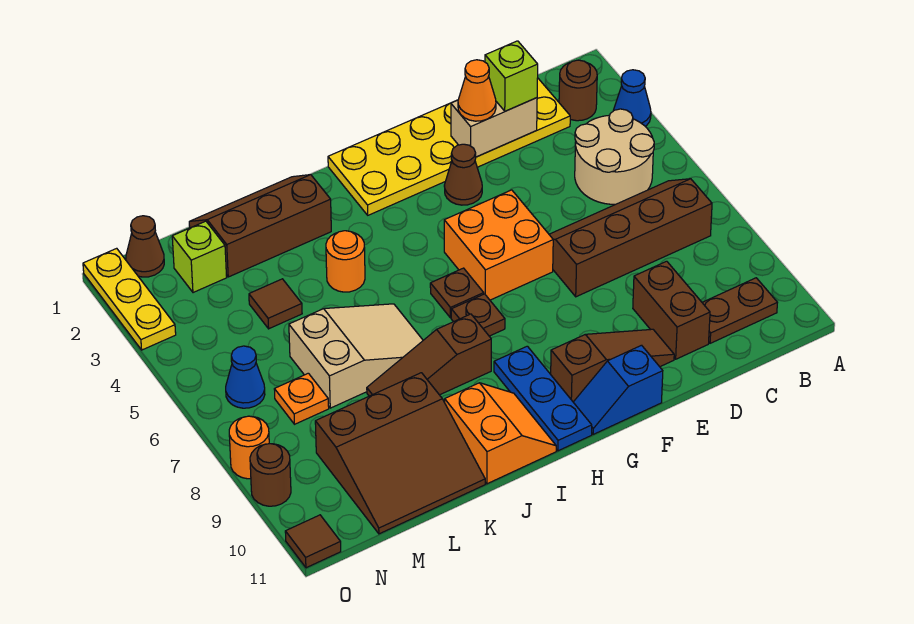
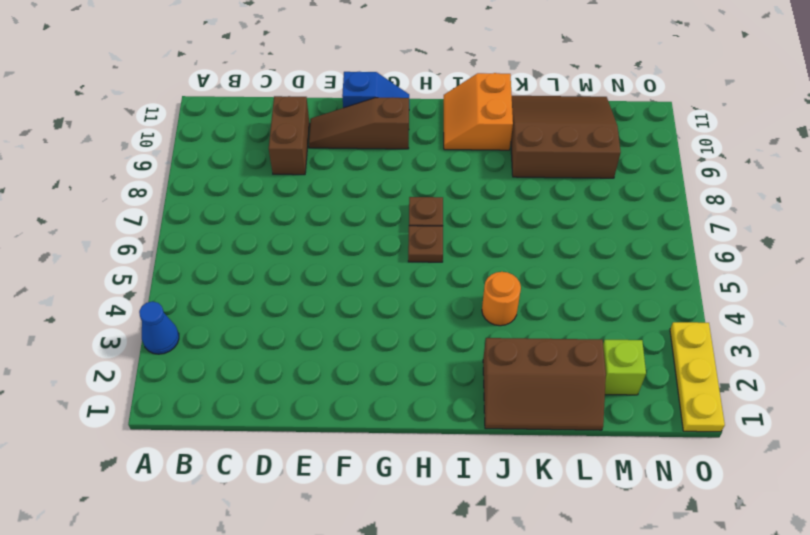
none -> brown 1x1 round brick [559,60,597,121]
none -> tan 2x2 round brick [575,109,654,204]
none -> brown 2x4 slope [549,179,712,297]
none -> brown 1x2 plate [702,278,778,343]

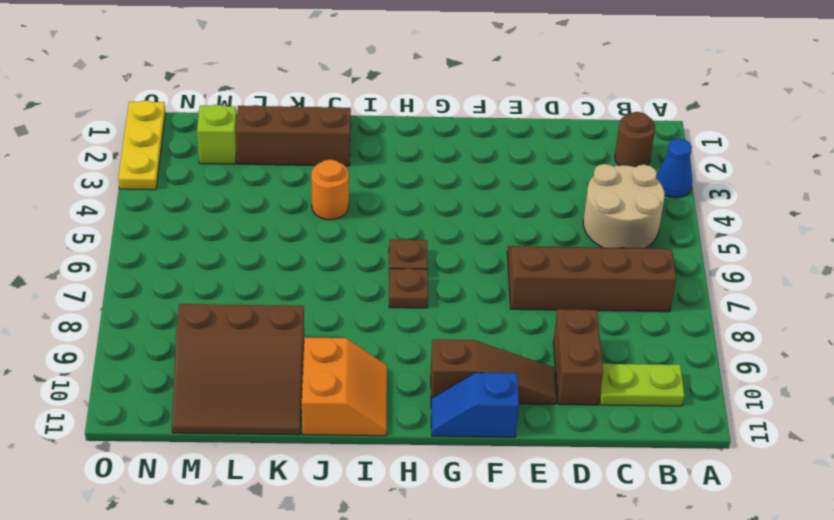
lime 1x2 plate [599,364,684,406] -> brown 1x2 plate [702,278,778,343]
none -> yellow 2x6 plate [328,78,570,215]
none -> brown 1x1 cone [444,144,482,205]
none -> orange 2x2 brick [444,190,553,300]
none -> blue 1x3 plate [494,346,592,451]

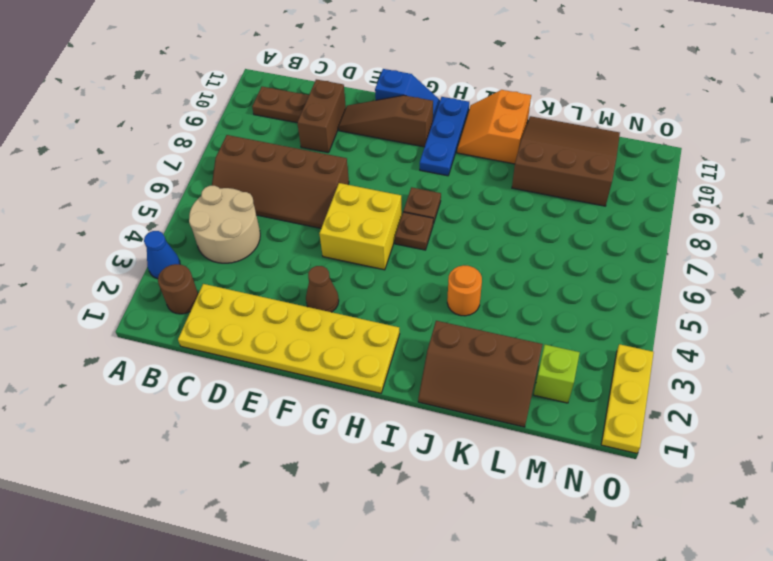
yellow 2x2 brick [319,183,402,270] -> orange 2x2 brick [444,190,553,300]
none -> brown 1x3 slope [367,314,491,396]
none -> tan 2x3 slope [289,304,423,408]
none -> brown 1x1 tile [249,279,302,329]
none -> orange 1x1 plate [274,373,329,424]

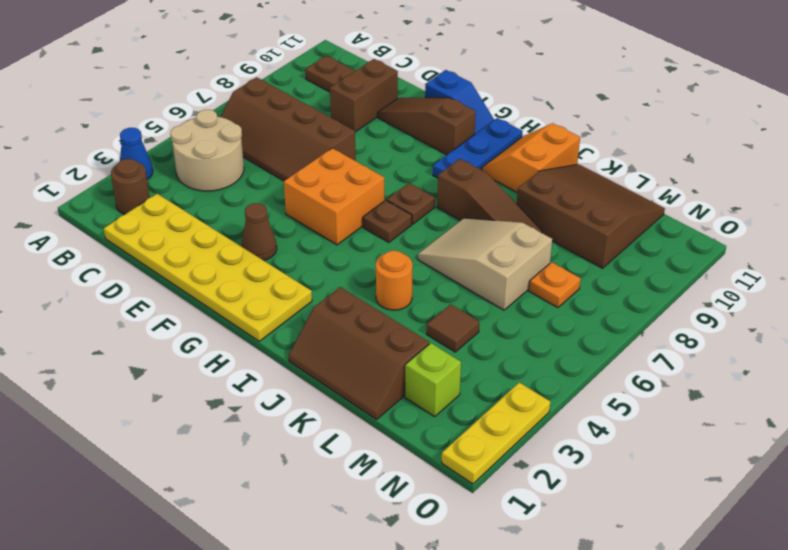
none -> brown 1x1 cone [126,216,164,277]
none -> blue 1x1 cone [226,346,265,408]
none -> orange 1x1 round brick [229,416,269,479]
none -> brown 1x1 round brick [250,444,291,506]

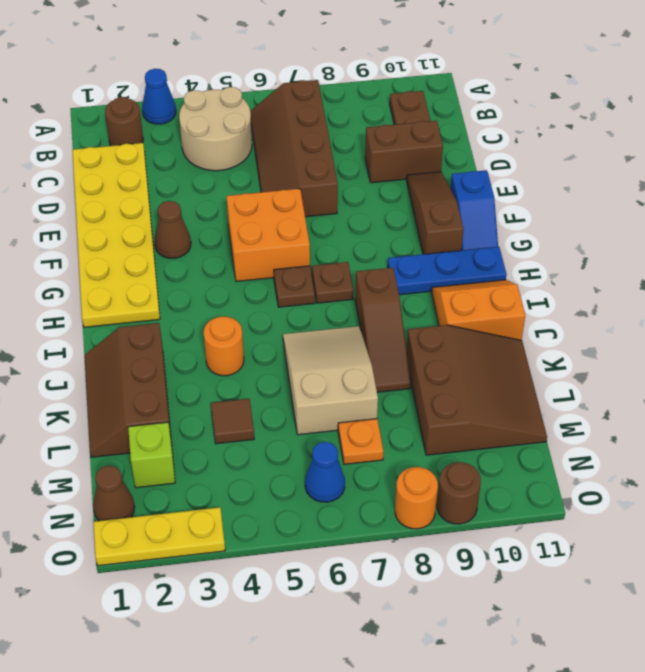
none -> brown 1x1 tile [285,515,341,568]
none -> tan 1x2 brick [451,98,537,157]
none -> lime 1x1 brick [485,41,538,111]
none -> orange 1x1 cone [458,60,496,121]

